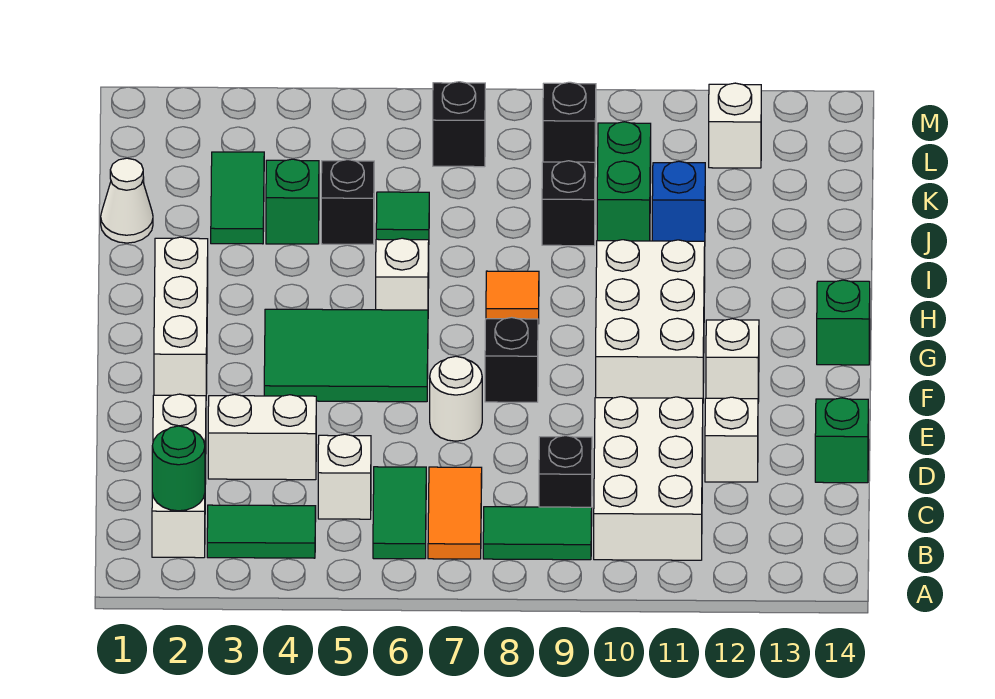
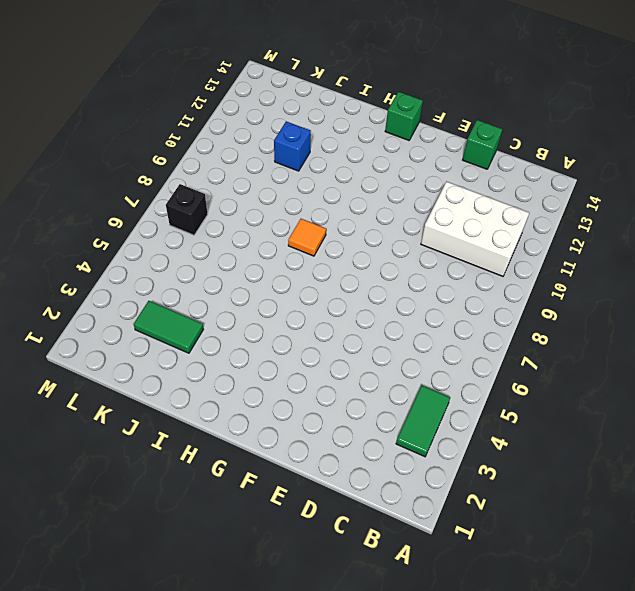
none -> white 1x3 brick [152,394,206,558]
none -> green 1x2 tile [373,467,426,559]
none -> orange 1x2 tile [428,467,482,559]
none -> green 1x2 tile [483,507,592,560]

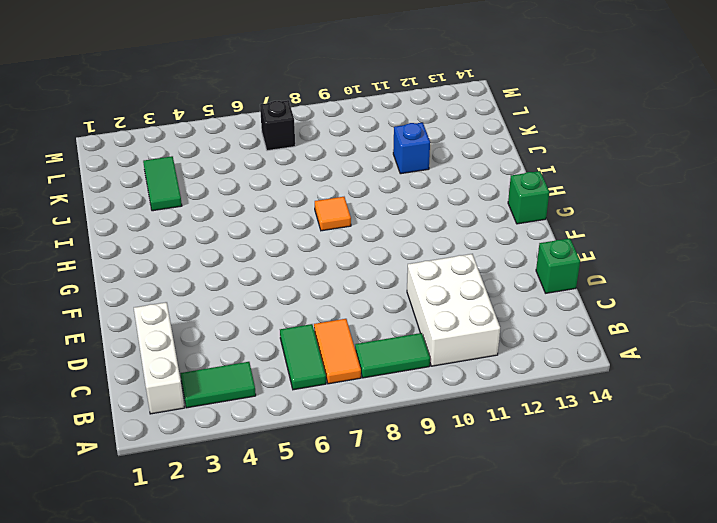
none -> white 1x1 brick [318,434,371,519]
none -> black 1x1 brick [539,436,592,507]
none -> white 1x2 brick [208,394,316,480]
none -> white 1x1 brick [705,397,758,482]

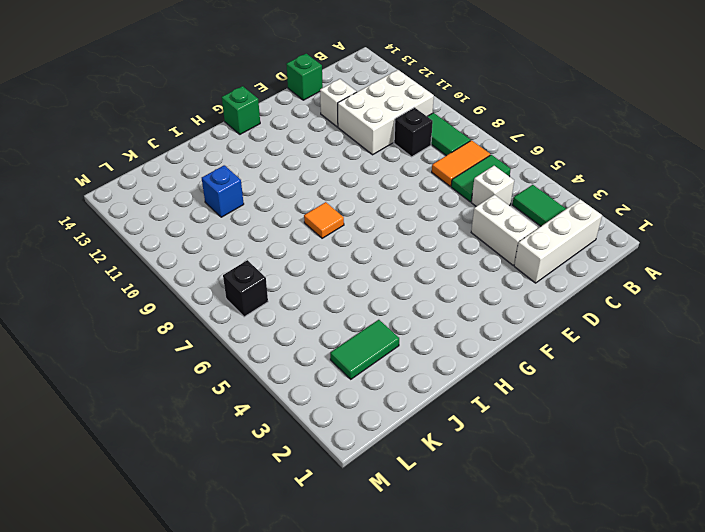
none -> white 1x1 round brick [430,356,482,441]
none -> white 1x3 brick [154,237,208,396]
none -> green 2x3 tile [264,309,428,402]
none -> black 1x1 brick [485,317,538,402]

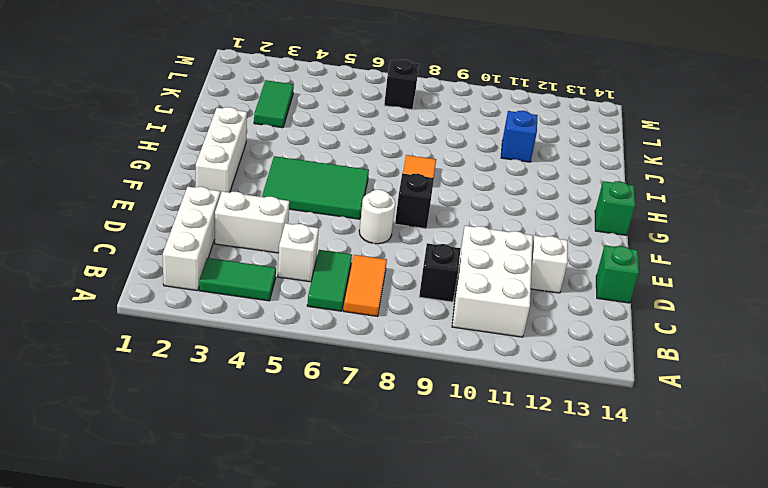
none -> green 1x2 tile [483,507,592,560]
none -> white 2x3 brick [596,240,705,399]
none -> white 1x1 brick [706,319,759,402]
none -> white 1x1 brick [376,238,429,310]

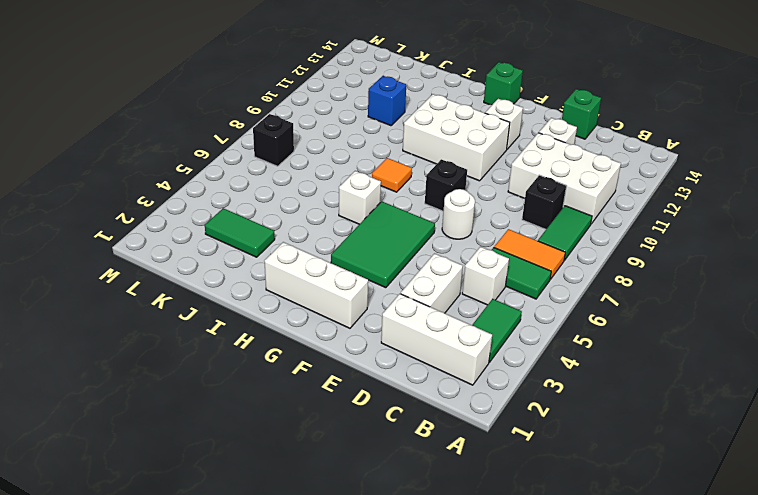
none -> white 1x1 cone [101,158,153,243]
none -> green 1x1 brick [266,159,319,244]
none -> black 1x1 brick [321,160,374,244]
none -> green 1x1 tile [376,192,429,240]

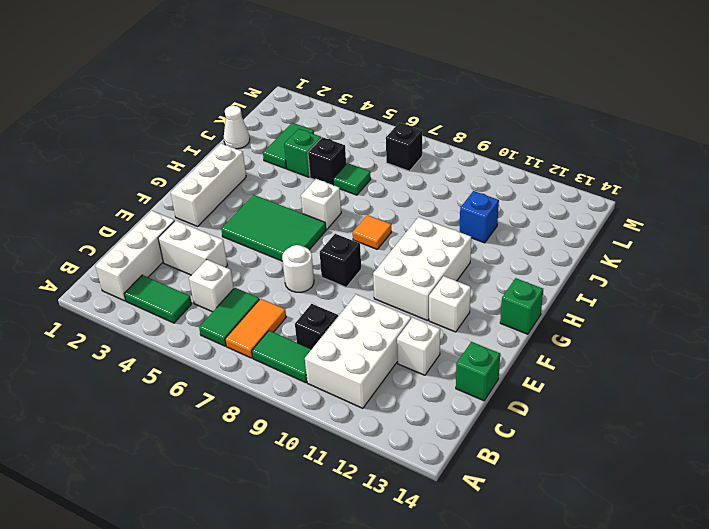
none -> black 1x1 brick [542,161,595,246]
none -> green 1x2 brick [597,122,651,241]
none -> black 1x1 brick [543,82,596,164]
none -> white 1x1 brick [709,83,761,168]

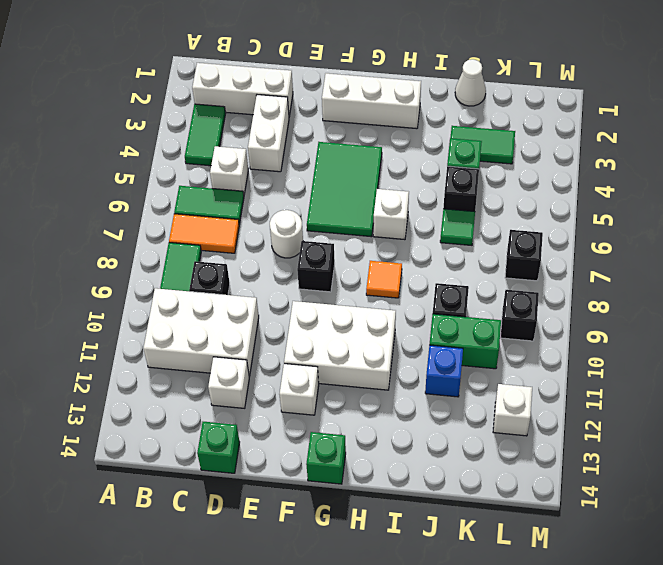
none -> green 1x1 round brick [152,426,205,511]

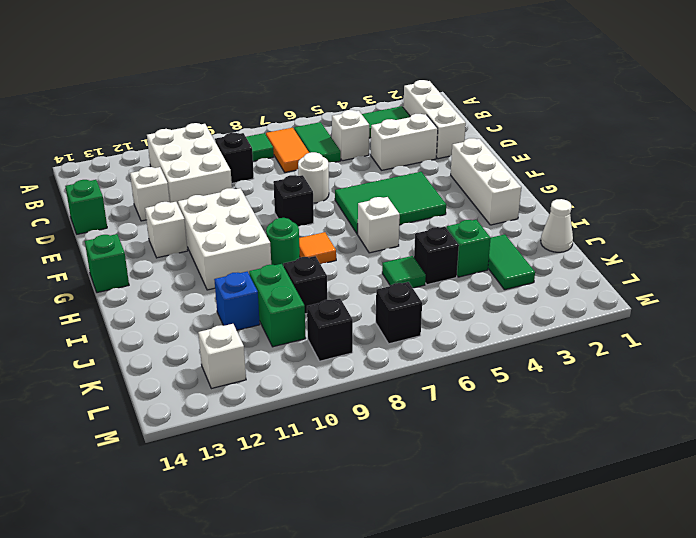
green 1x1 round brick [266,218,300,266] -> green 1x1 round brick moved to [152,426,205,511]

